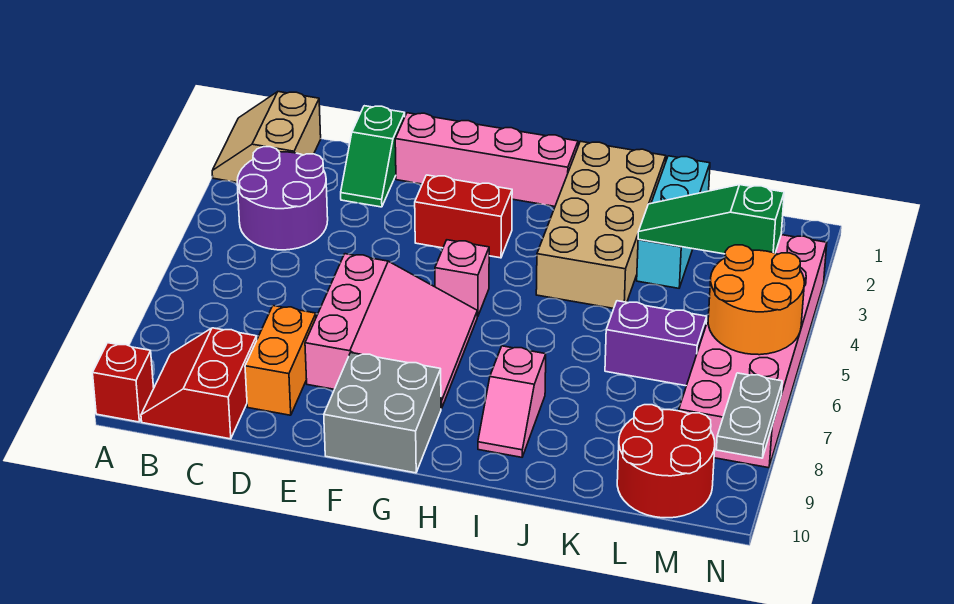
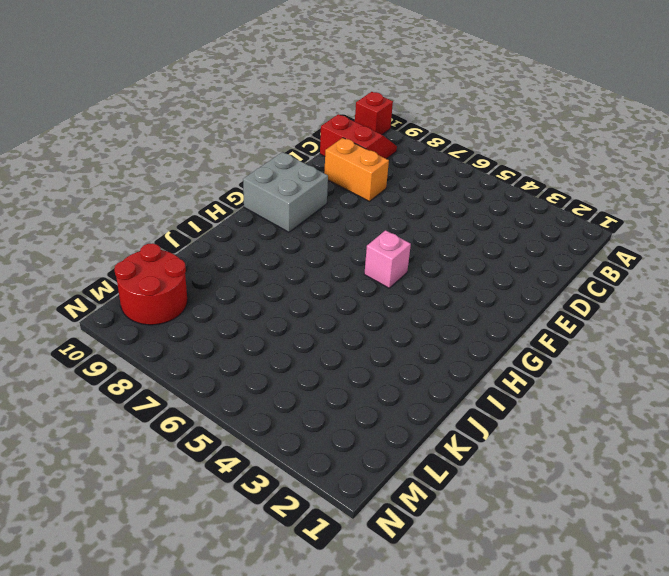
none -> tan 2x2 slope [212,92,321,182]
none -> purple 2x2 round brick [237,147,328,250]
none -> green 1x2 slope [341,106,405,207]

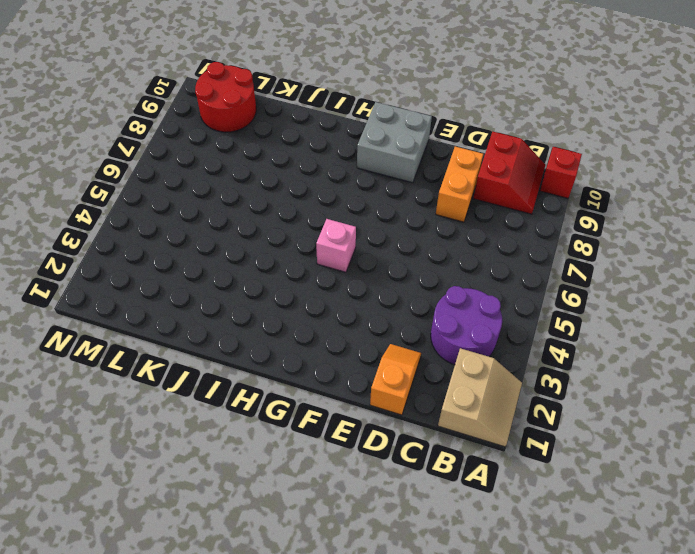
orange 1x2 slope [370,344,421,415] -> green 1x2 slope [341,106,405,207]
none -> pink 1x4 brick [395,113,578,206]
none -> pink 3x3 slope [305,254,477,409]
none -> red 1x2 brick [415,175,512,258]

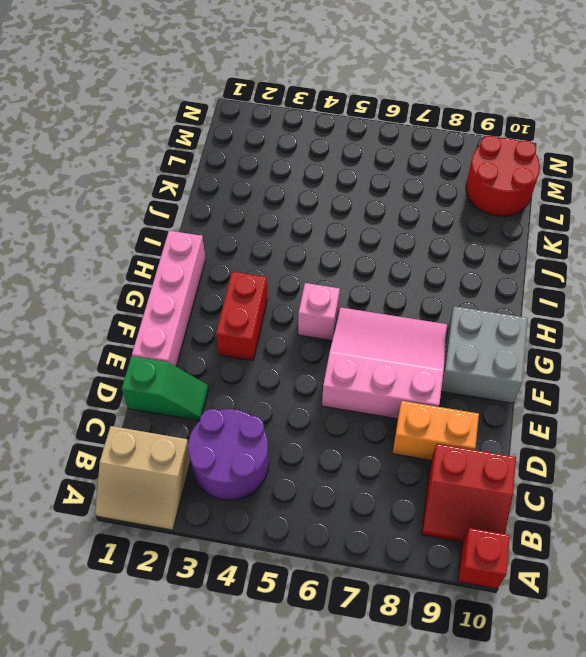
none -> tan 2x4 brick [536,141,666,309]
none -> pink 1x2 slope [478,346,546,457]
none -> cyan 1x3 brick [637,156,710,288]

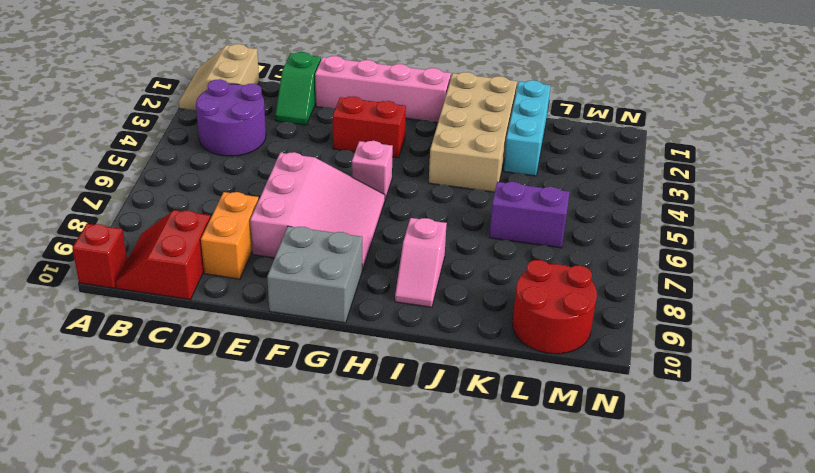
none -> pink 2x6 brick [679,235,827,468]
none -> green 1x3 slope [638,185,784,254]
none -> orange 2x2 round brick [708,245,804,355]

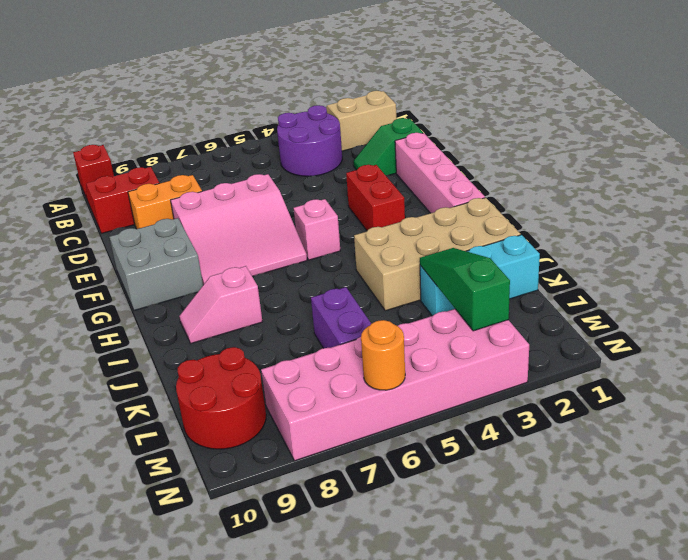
orange 1x1 round brick [361,320,405,390] -> orange 2x2 round brick [708,245,804,355]
none -> grey 1x2 plate [716,373,782,458]

